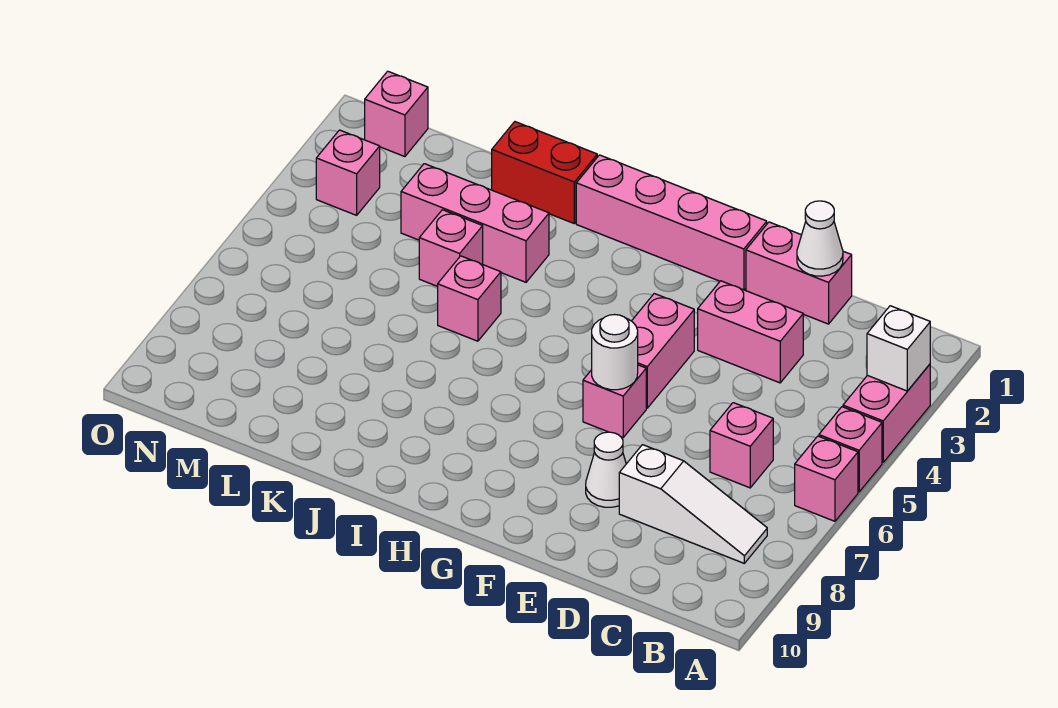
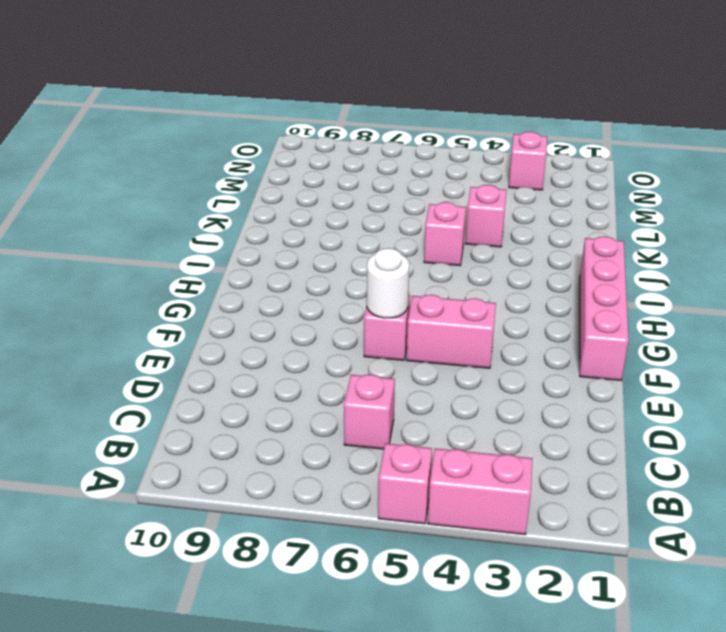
none -> pink 1x1 brick [795,436,858,521]
none -> white 1x3 slope [619,445,767,563]
none -> pink 1x2 brick [746,222,852,324]

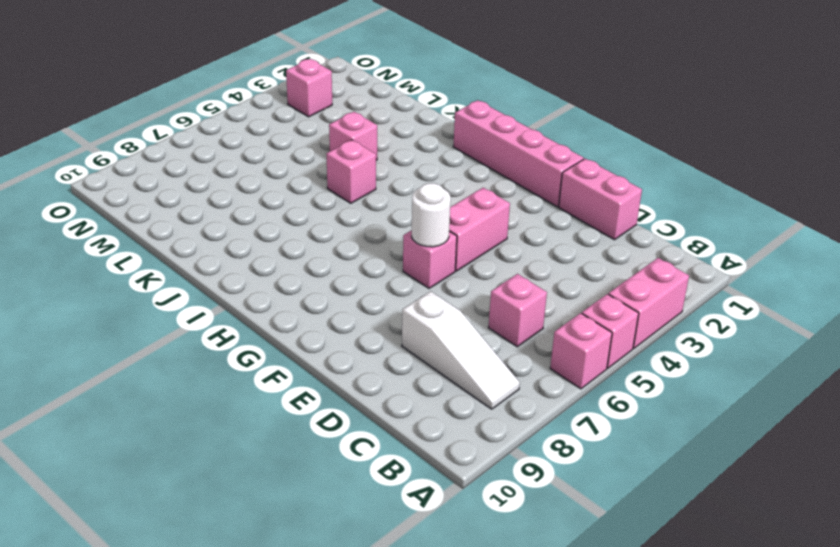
none -> pink 1x2 brick [698,281,803,383]
none -> white 1x1 cone [586,432,626,507]
none -> red 1x2 brick [492,122,597,223]

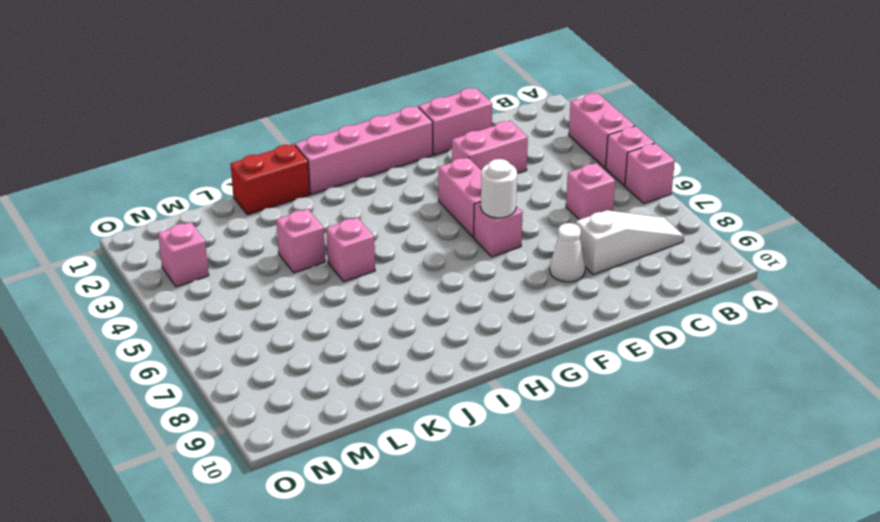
none -> pink 1x3 brick [401,164,549,282]
none -> pink 1x1 brick [365,71,428,157]
none -> white 1x1 brick [867,306,930,391]

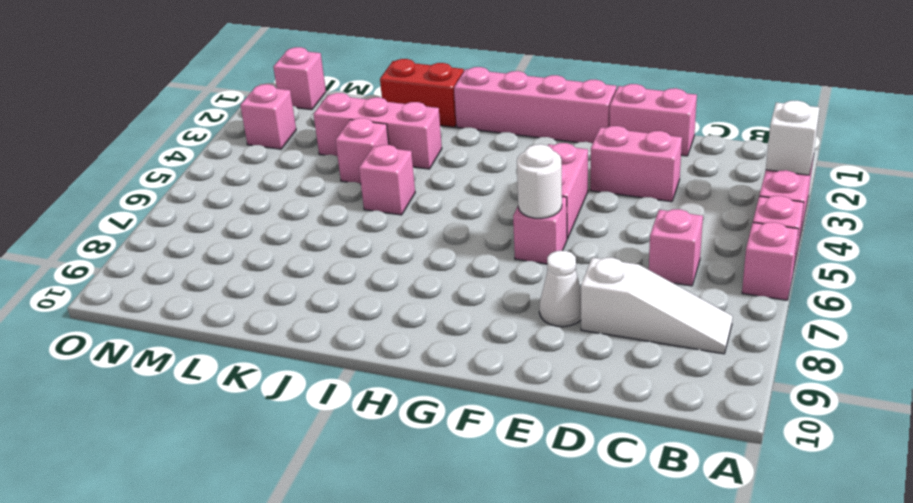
none -> white 1x1 cone [797,201,843,276]

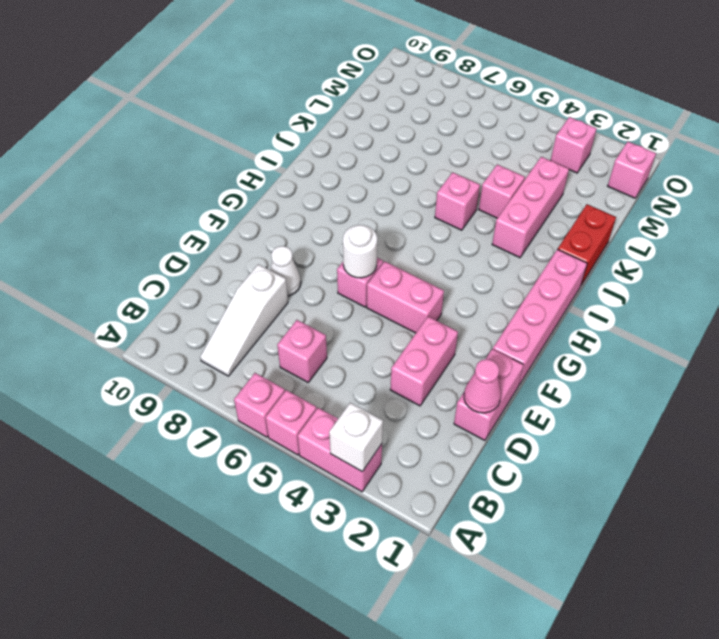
pink 1x1 cone [464,359,501,413] -> white 1x1 cone [797,201,843,276]

